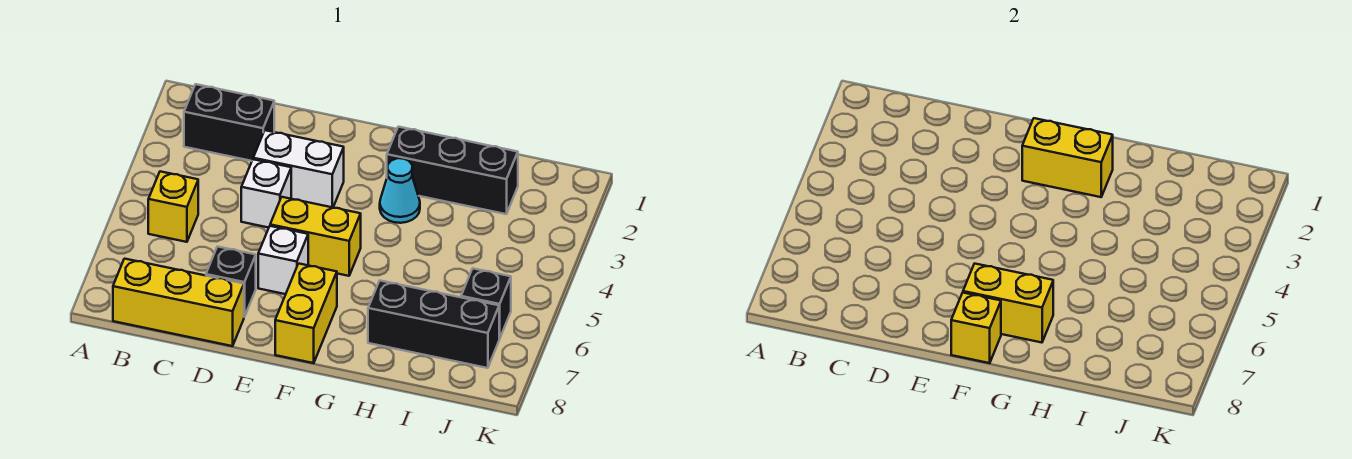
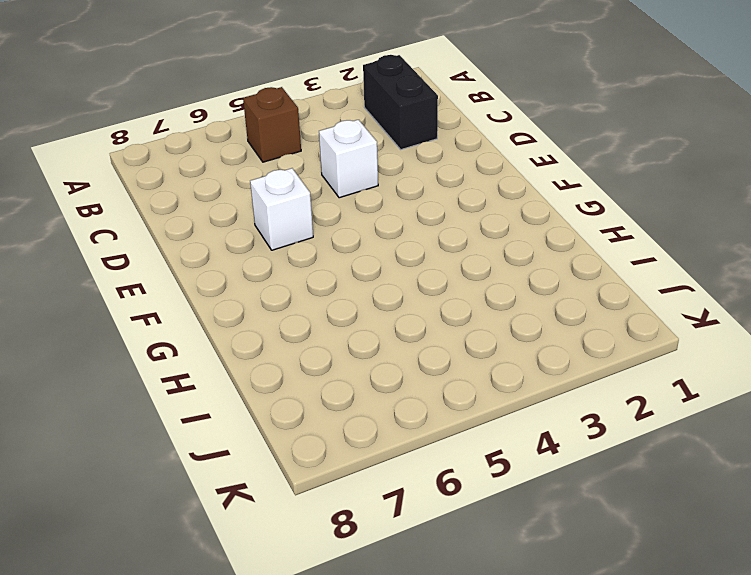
brown 1x1 brick [243,87,301,162] -> yellow 1x1 brick [148,171,198,242]
none -> yellow 1x3 brick [113,259,244,346]
none -> white 1x2 brick [253,130,344,207]
none -> black 1x1 brick [206,247,256,317]

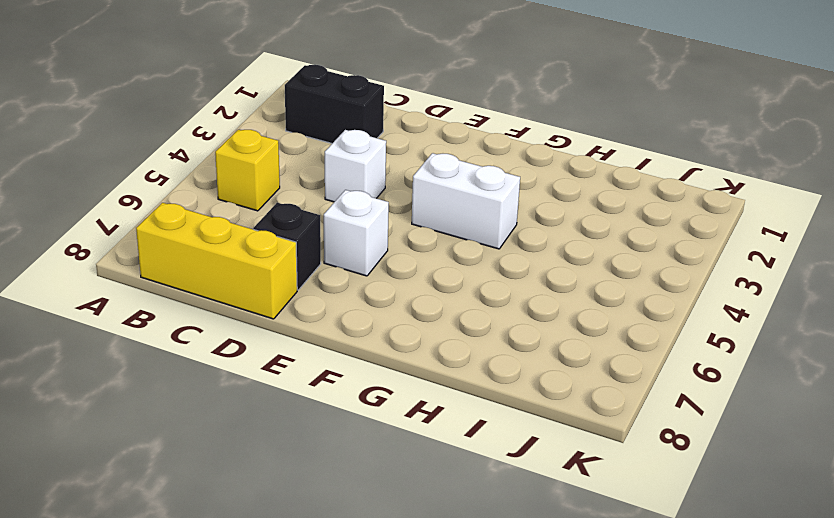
white 1x2 brick [412,153,520,249] -> white 1x2 brick moved to [253,130,344,207]
none -> yellow 1x2 brick [270,197,361,276]
none -> yellow 1x2 brick [275,264,337,363]
none -> black 1x3 brick [387,127,518,214]

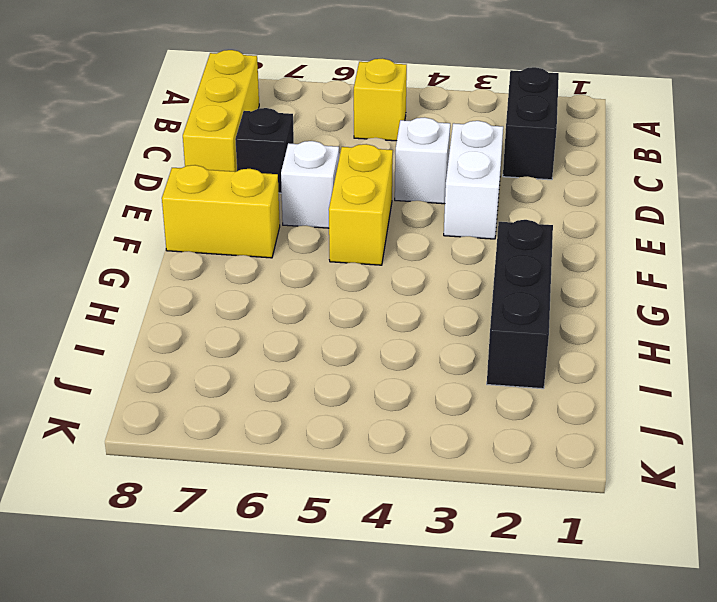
none -> cyan 1x1 cone [380,158,420,223]
none -> black 1x3 brick [368,281,499,368]
none -> black 1x1 brick [461,269,511,339]

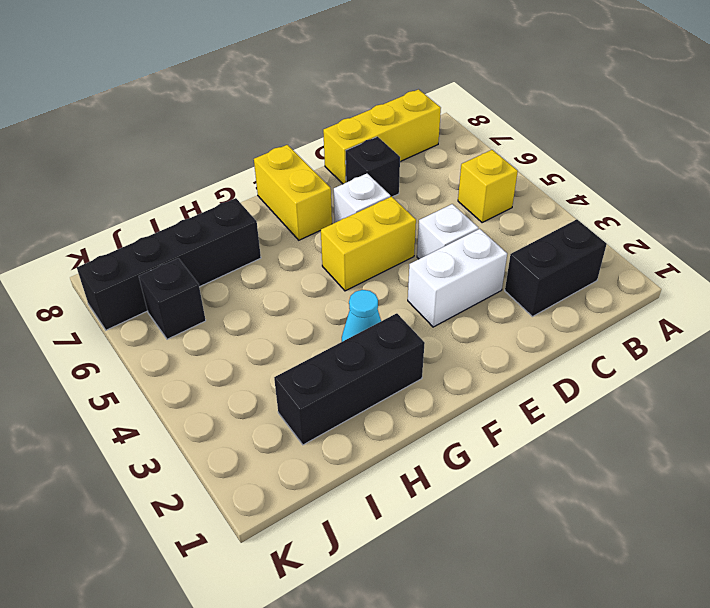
black 1x4 brick [77,198,261,330] -> black 1x3 brick [368,281,499,368]
none -> yellow 1x2 brick [1022,118,1113,197]
none -> yellow 1x2 brick [963,264,1053,343]
none -> yellow 1x1 brick [951,293,1001,363]

